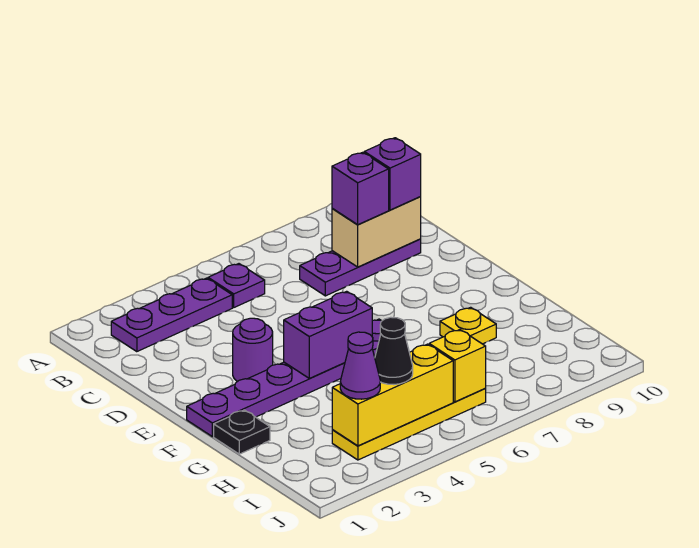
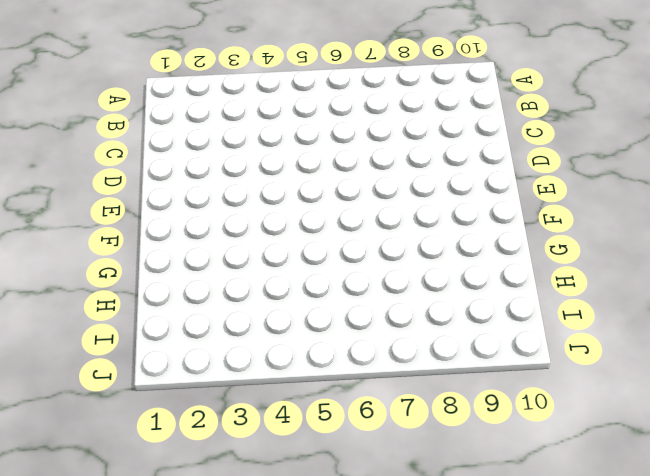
none -> purple 1x3 plate [111,278,232,352]
none -> purple 1x1 plate [208,264,265,307]
none -> purple 1x3 plate [300,239,421,296]

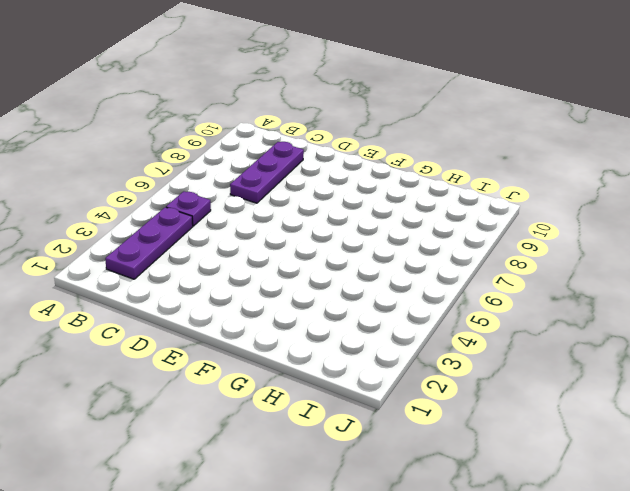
none -> purple 1x1 round brick [233,318,273,382]
none -> purple 1x6 plate [187,319,381,437]
none -> black 1x1 plate [214,410,270,454]

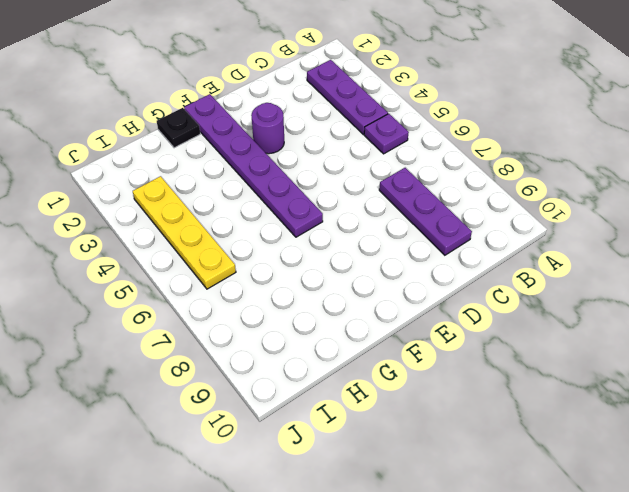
none -> yellow 1x1 plate [440,307,496,344]
none -> tan 1x2 brick [332,197,421,267]
none -> purple 1x2 brick [284,291,373,378]

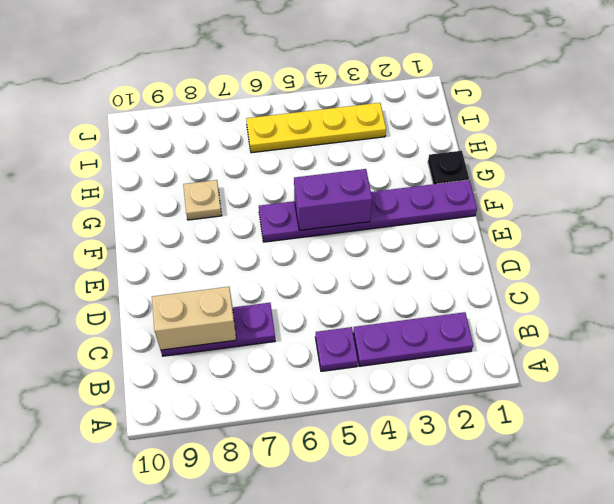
tan 1x1 plate [183,180,222,220] -> yellow 1x1 plate [440,307,496,344]
none -> purple 1x1 round brick [233,318,273,382]
none -> yellow 1x3 brick [332,344,453,446]
none -> yellow 1x1 brick [429,330,486,402]

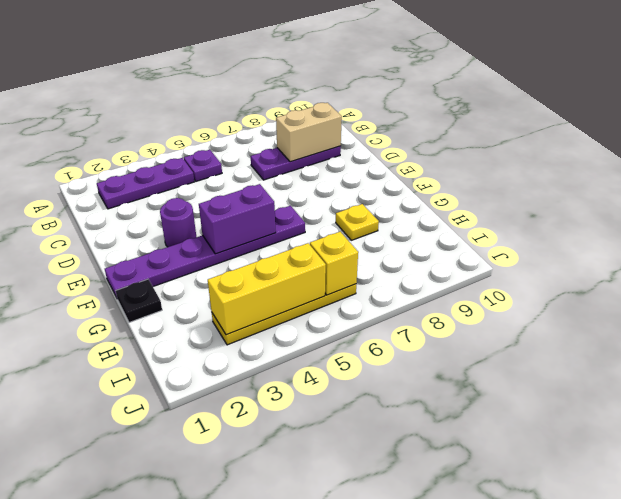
none -> purple 1x1 brick [332,152,389,225]
none -> purple 1x1 brick [364,138,421,210]
none -> purple 1x1 cone [340,332,380,399]

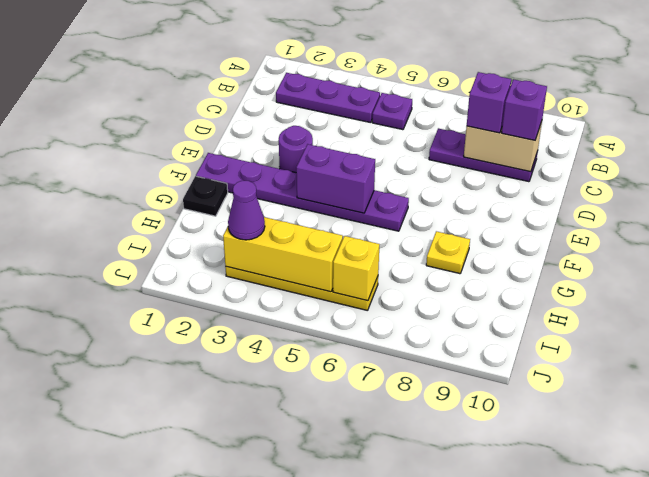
none -> black 1x1 cone [375,317,413,385]

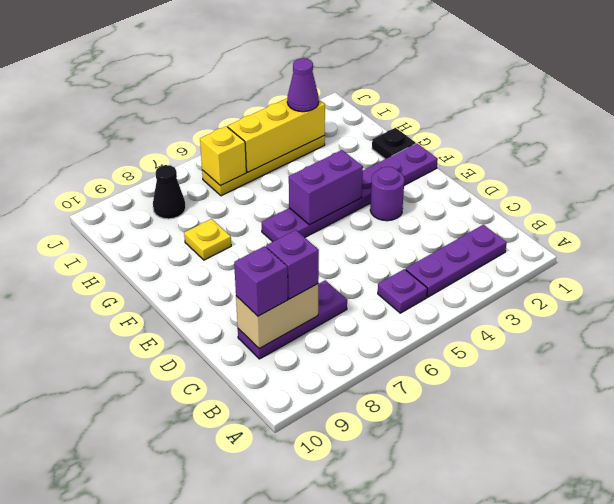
black 1x1 cone [153,165,186,219] -> black 1x1 cone moved to [375,317,413,385]

